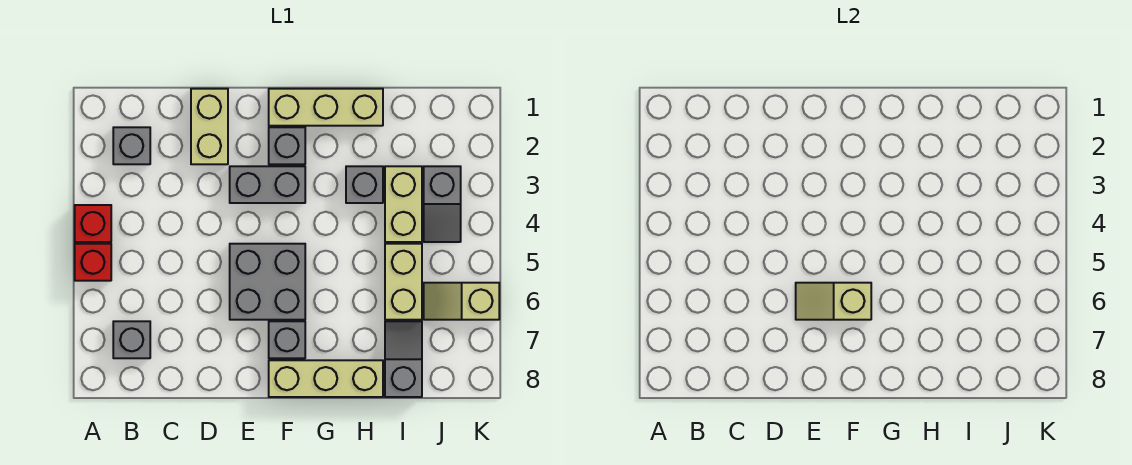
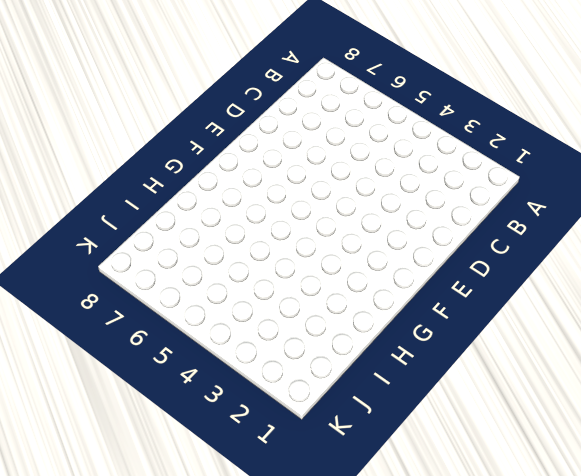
none -> red 1x1 brick [75,205,111,242]
none -> red 1x1 brick [75,244,111,281]
none -> grey 1x1 brick [113,127,150,164]

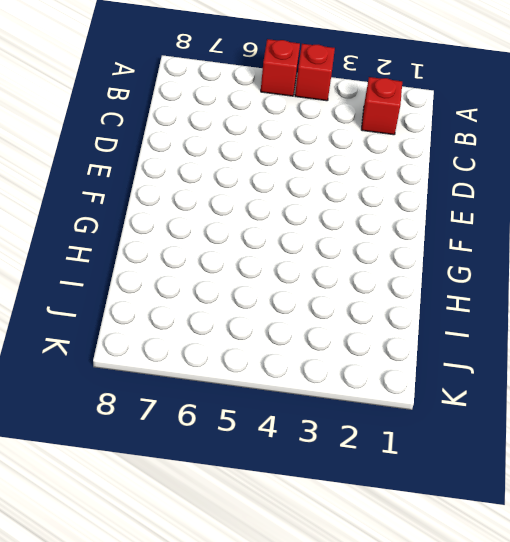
red 1x1 brick [361,77,402,135] -> grey 1x1 brick [113,127,150,164]
none -> grey 1x1 brick [113,321,150,358]
none -> tan 1x2 brick [191,89,228,164]
none -> grey 1x2 brick [230,166,305,203]

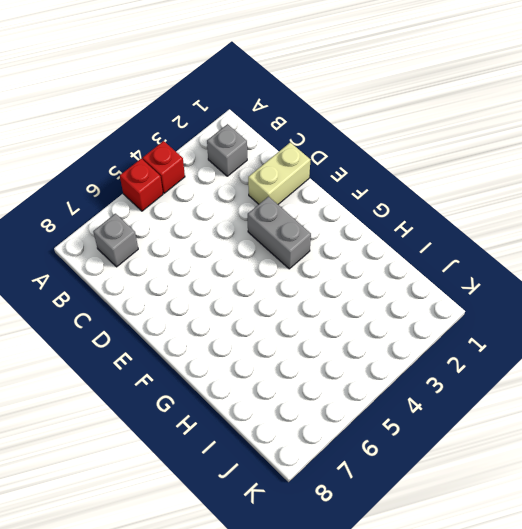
none -> grey 2x2 brick [230,244,305,320]
none -> tan 1x3 brick [269,89,383,126]
none -> grey 1x1 brick [269,127,305,164]

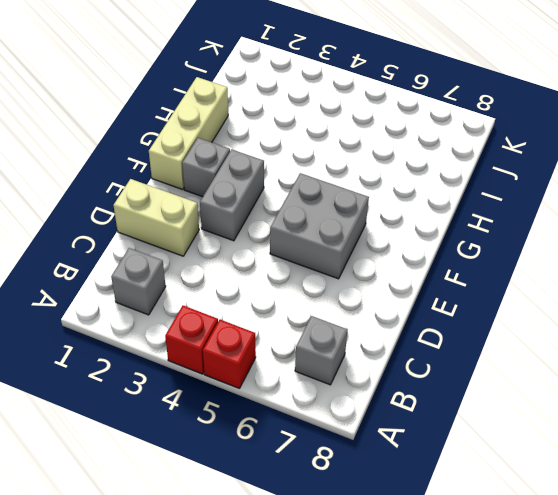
none -> grey 1x1 brick [269,321,305,358]
none -> tan 1x3 brick [269,360,383,397]
none -> grey 1x1 brick [346,166,383,203]

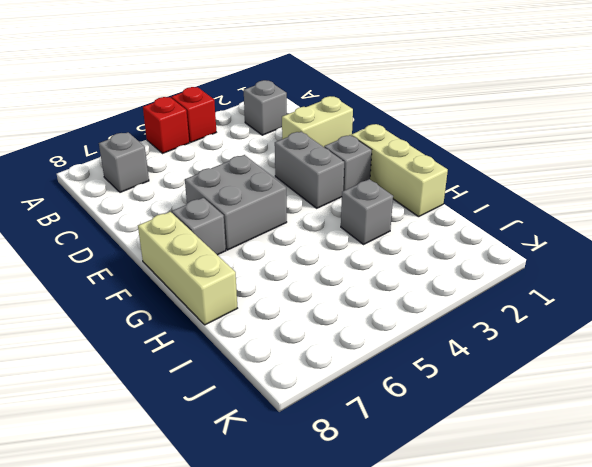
none -> tan 1x2 brick [385,166,422,242]
none -> tan 1x2 brick [385,244,422,320]
none -> grey 1x2 slope [385,321,422,397]

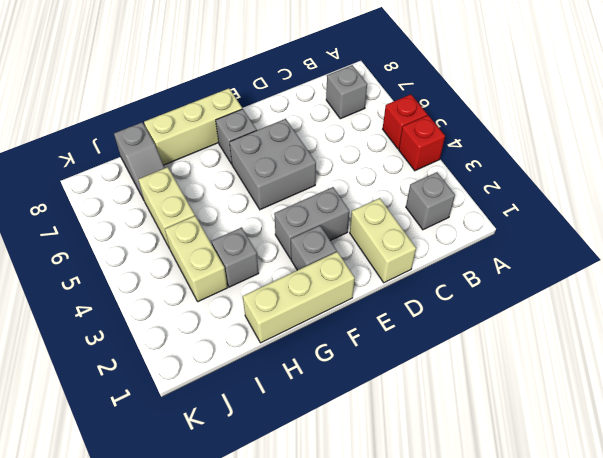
none -> grey 1x2 slope [424,166,461,242]
none -> tan 1x2 slope [424,283,499,320]
none -> tan 1x2 slope [796,283,871,320]

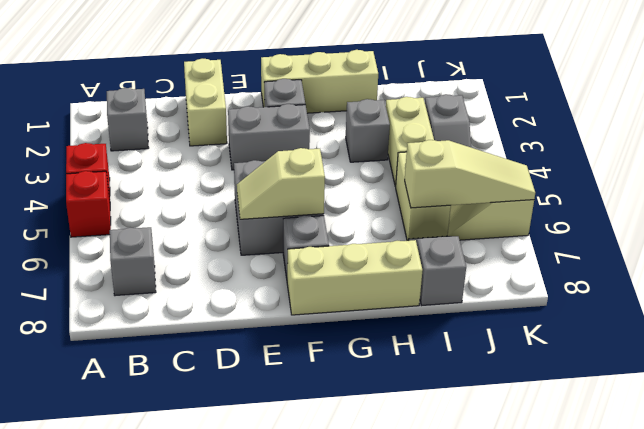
tan 1x3 slope [405,140,535,208] -> none

